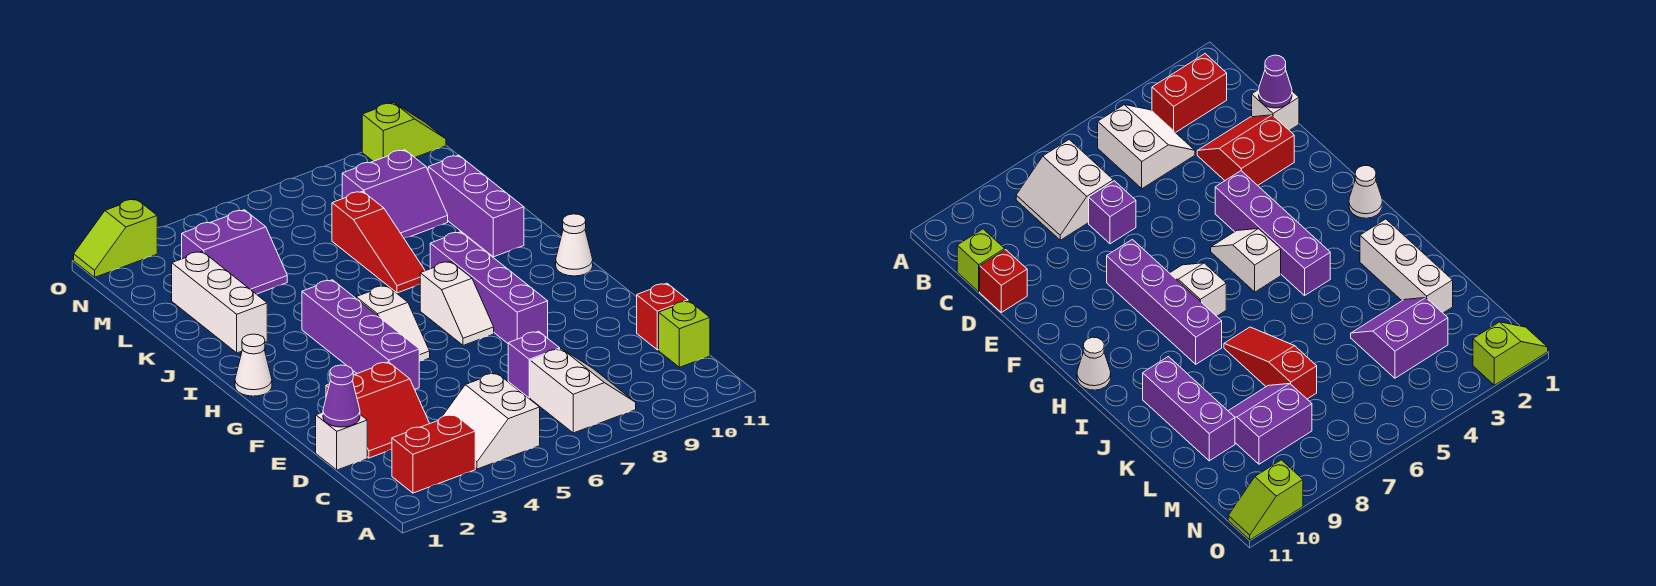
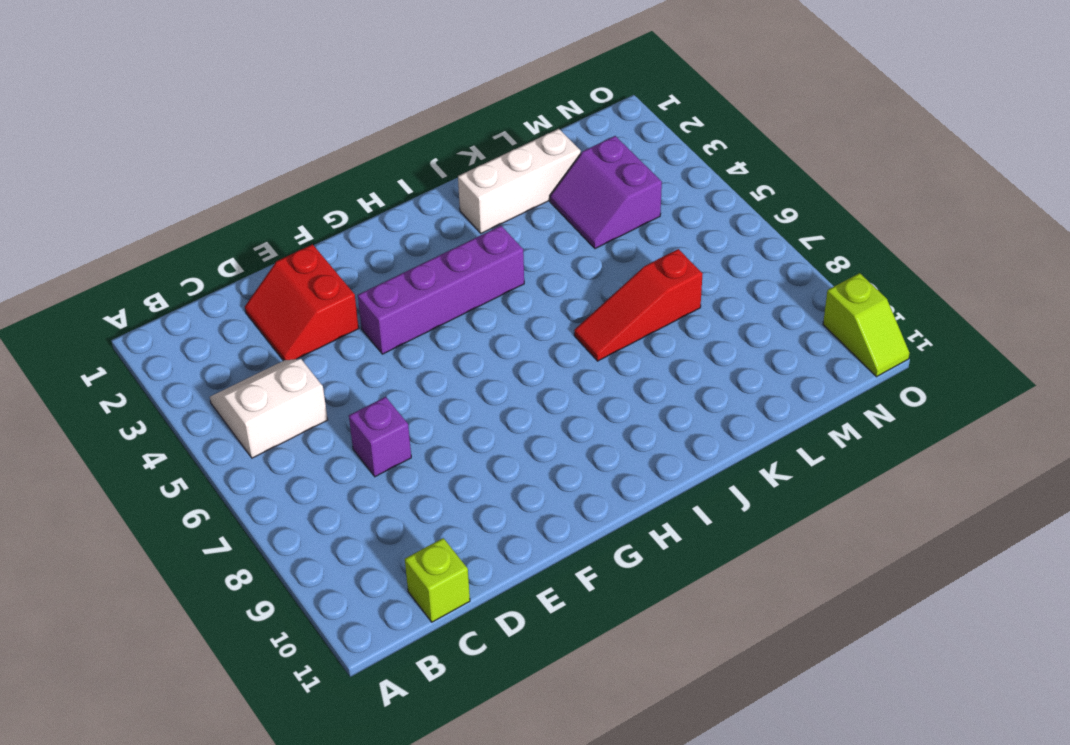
none -> red 1x2 brick [392,415,475,493]
none -> white 2x2 slope [530,349,636,433]
none -> white 1x1 brick [316,412,367,470]

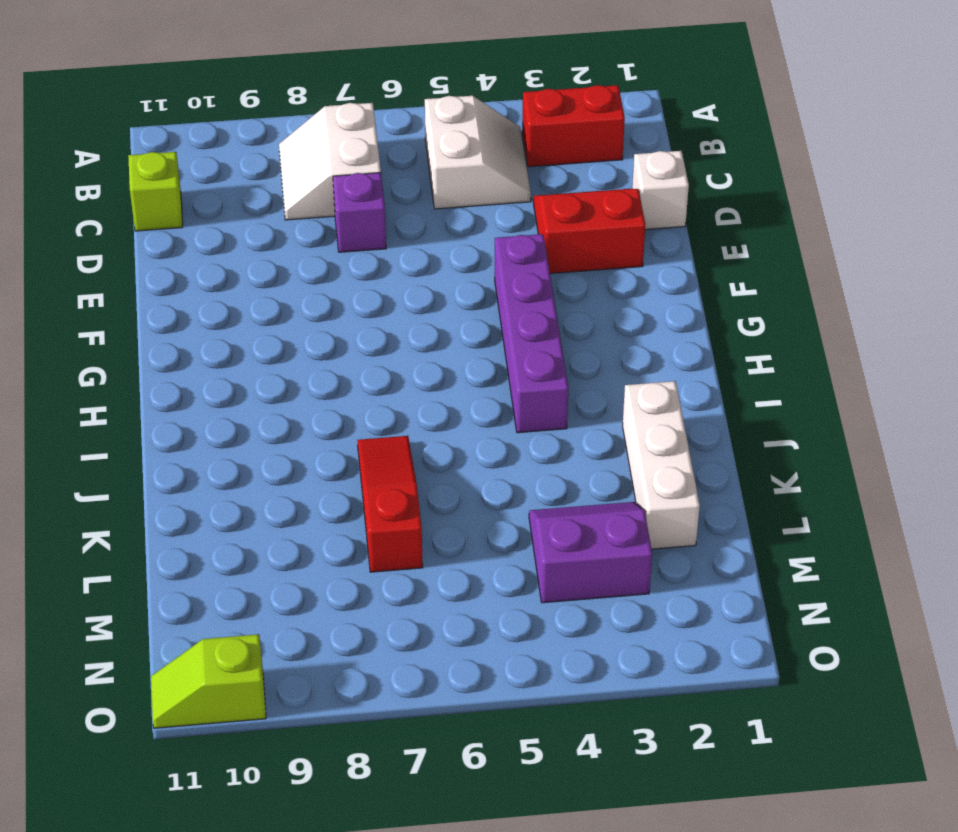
none -> red 1x1 brick [637,283,688,350]
none -> purple 1x4 brick [430,232,548,343]
none -> white 1x2 slope [356,285,430,361]

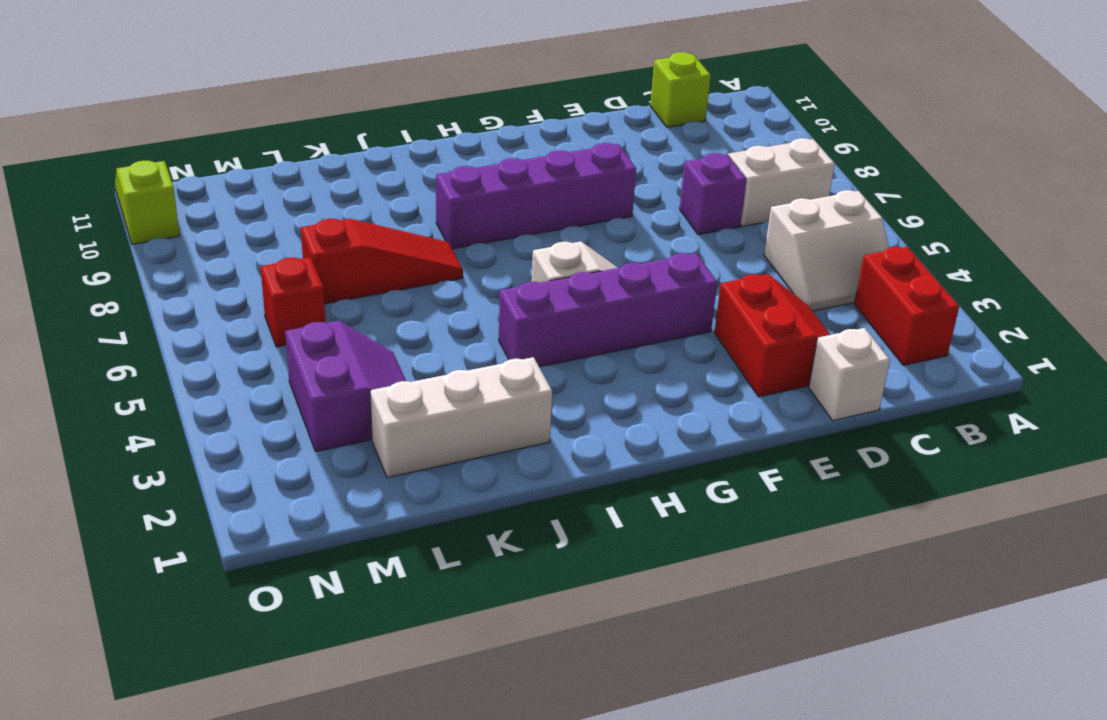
red 1x1 brick [261,257,325,347] -> red 1x1 brick moved to [637,283,688,350]
none -> white 1x2 slope [420,261,494,345]
none -> white 1x1 cone [235,334,272,396]
none -> white 1x1 cone [556,214,593,276]

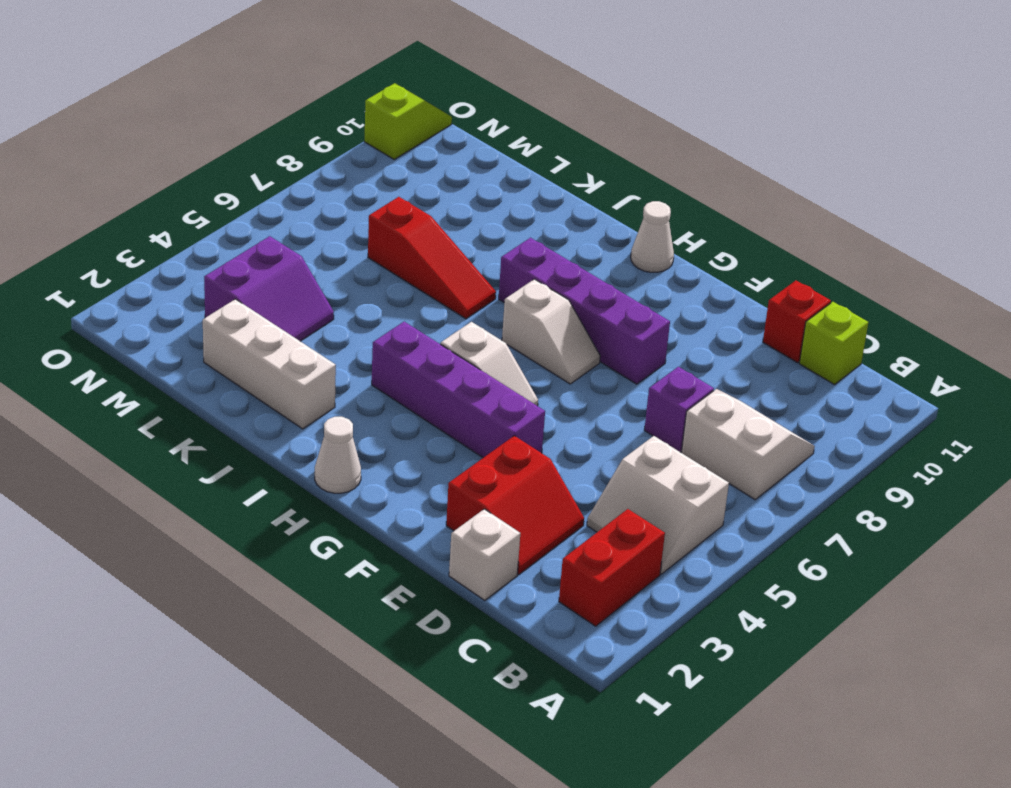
none -> purple 1x3 brick [428,155,524,257]
none -> purple 2x2 slope [342,150,448,238]
none -> lime 1x2 slope [74,199,157,277]

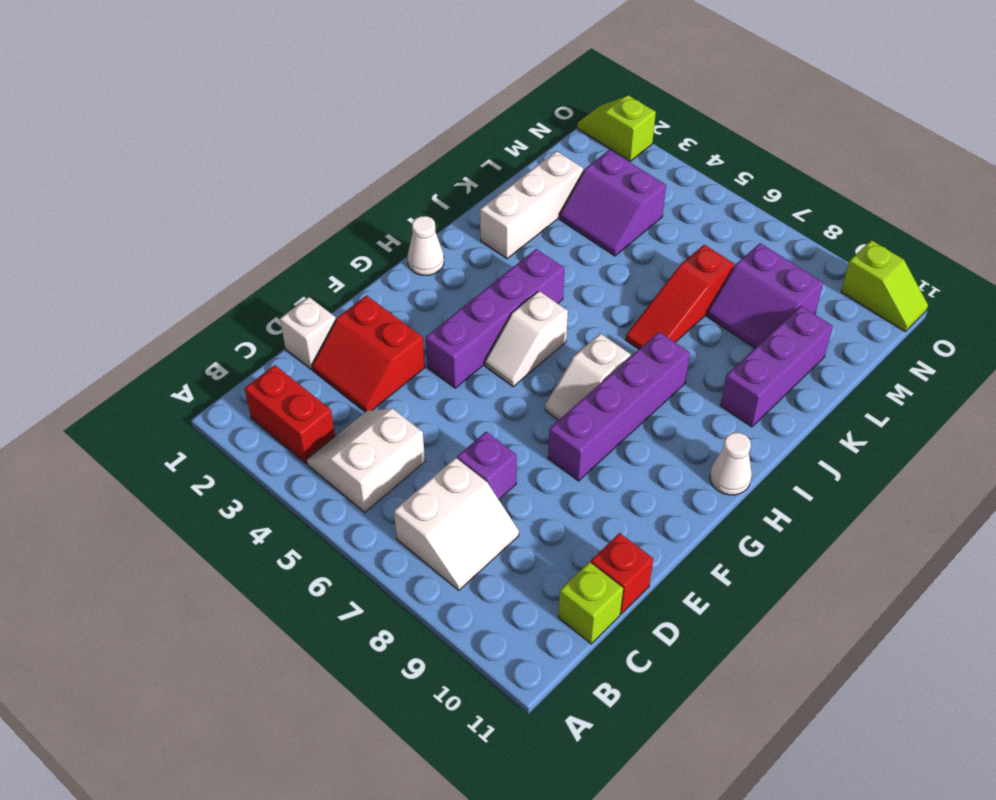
none -> purple 1x1 cone [323,365,360,427]

